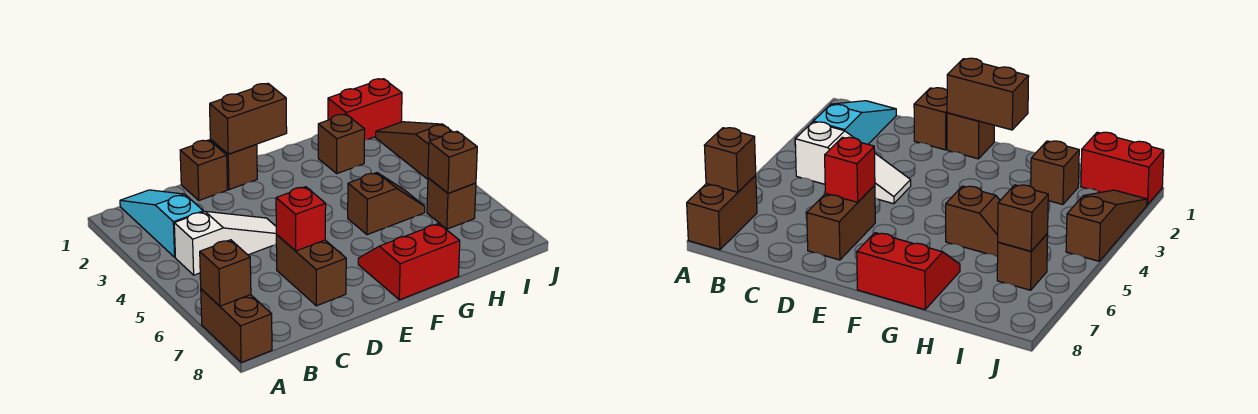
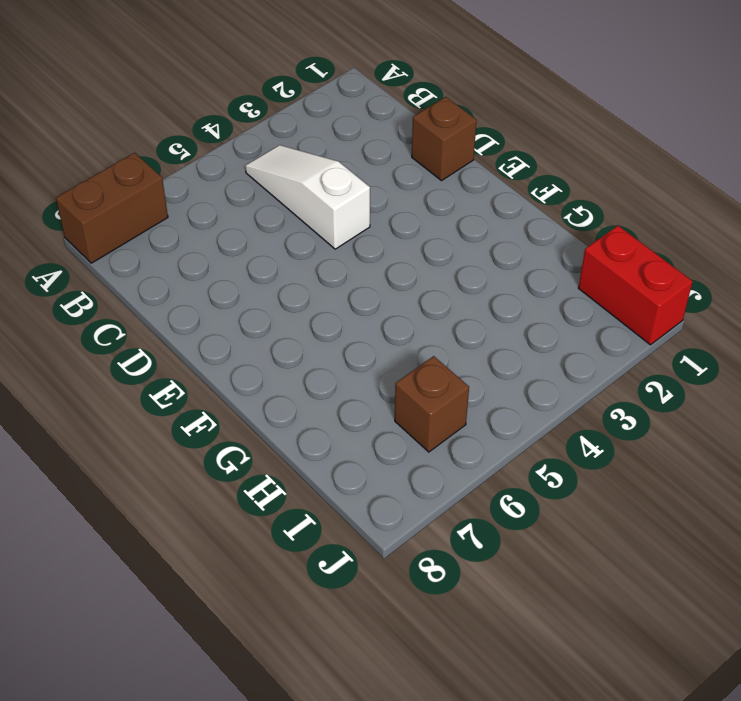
white 1x3 slope [245,145,370,249] -> white 1x3 slope turned to [174,211,276,275]
none -> cyan 1x3 slope [120,190,203,257]
none -> brown 1x2 brick [276,235,346,306]
none -> brown 1x1 brick [210,140,257,190]

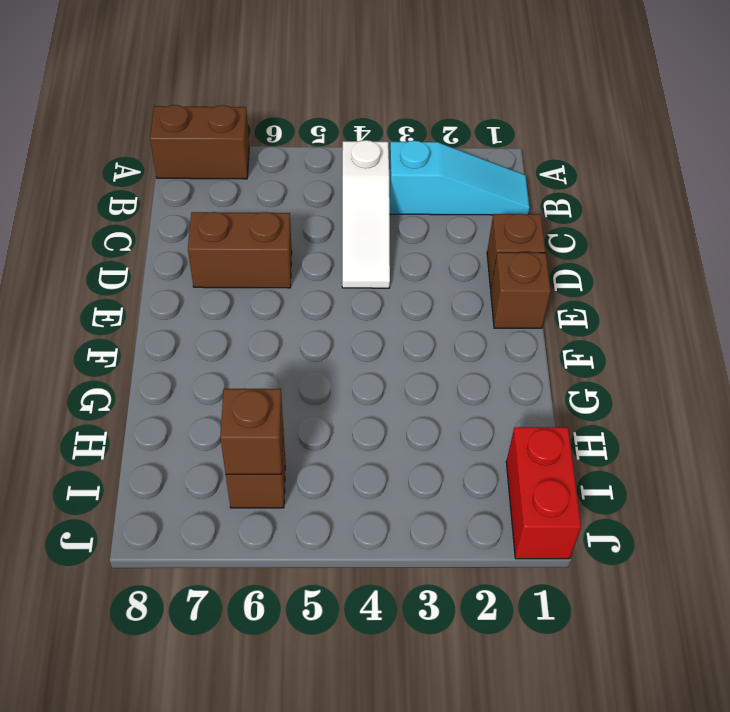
none -> red 2x2 slope [358,224,460,300]
none -> brown 1x2 slope [348,173,425,235]
none -> brown 1x1 brick [318,114,365,173]

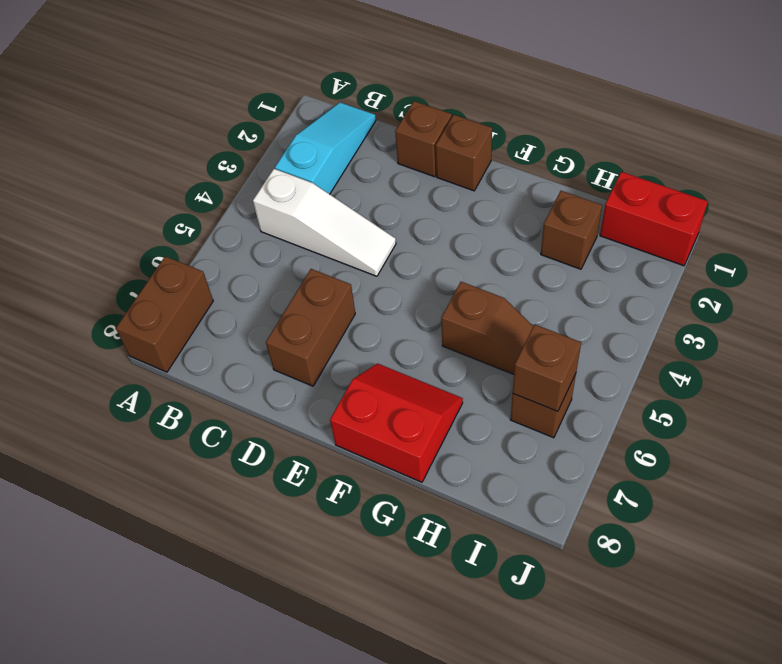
none -> brown 1x3 slope [375,122,452,179]
none -> brown 1x1 brick [200,240,251,306]
none -> red 1x1 brick [276,187,326,251]

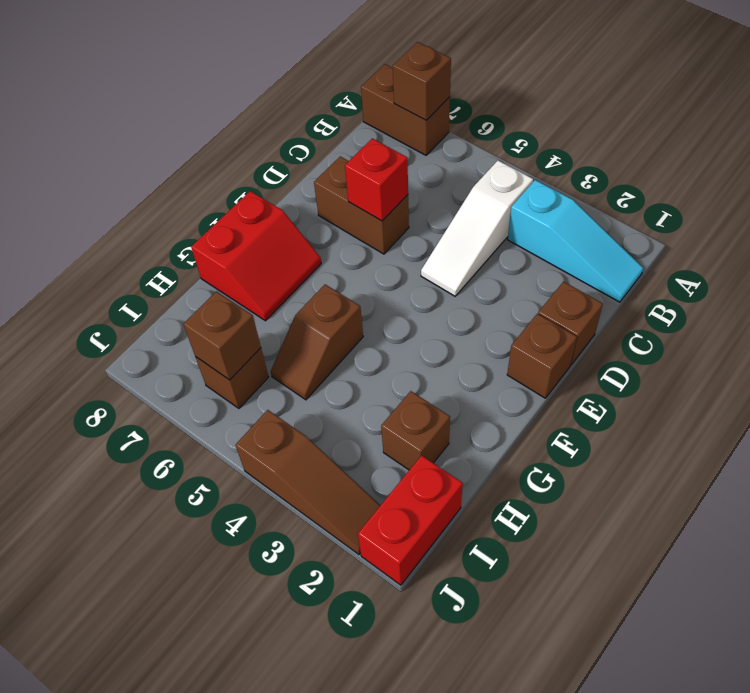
none -> brown 1x2 brick [210,83,287,154]

